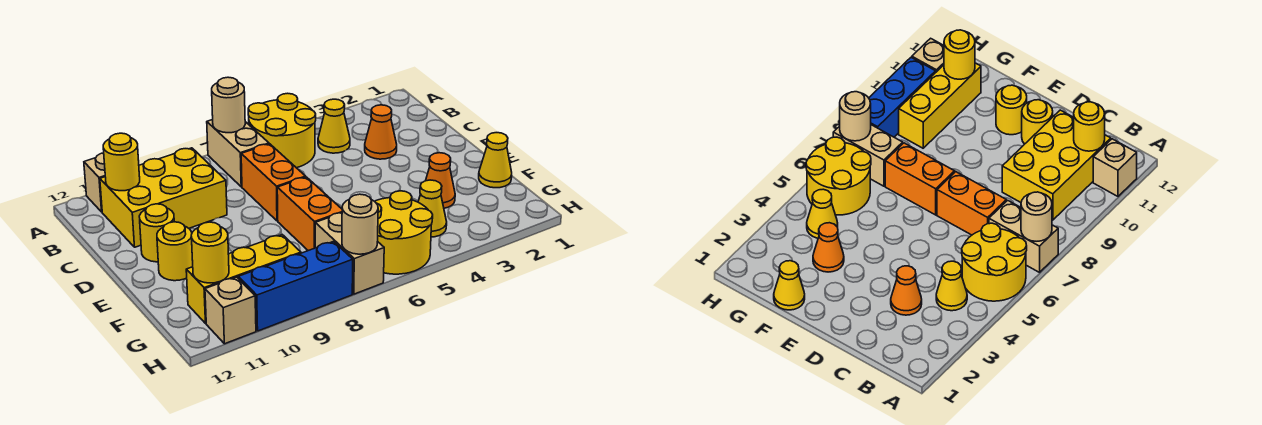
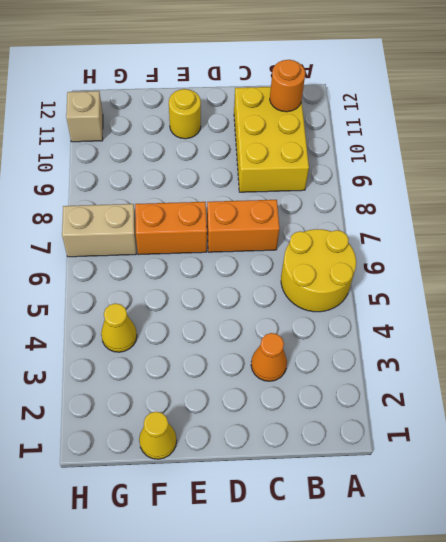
orange 1x1 round brick [270,60,305,112] -> yellow 1x1 round brick [103,133,140,191]
none -> tan 1x2 brick [207,120,269,187]
none -> tan 1x1 brick [84,153,105,212]
none -> yellow 1x1 cone [318,99,350,153]

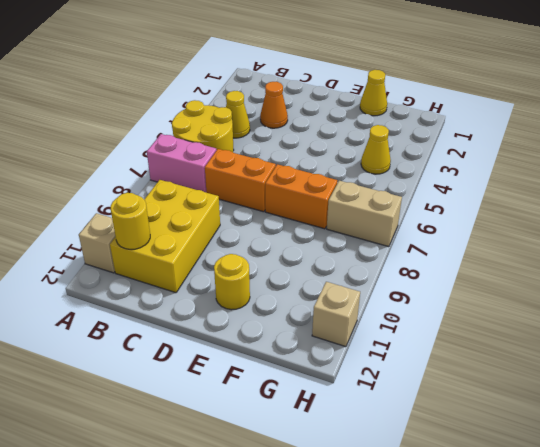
pink 1x2 brick [147,134,217,193] -> tan 1x2 brick [207,120,269,187]
none -> yellow 1x1 round brick [139,204,174,262]
none -> orange 1x1 cone [426,153,455,208]
none -> yellow 2x2 round brick [375,191,433,274]

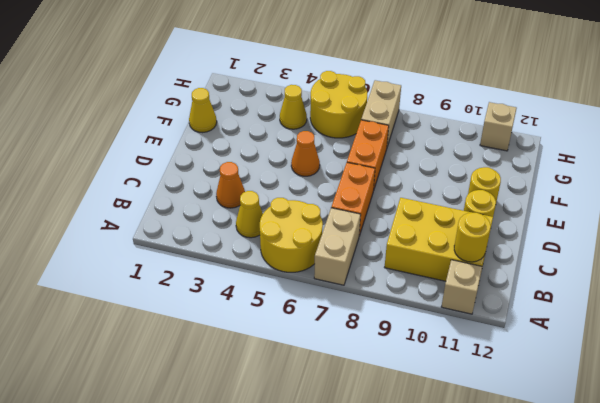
orange 1x1 cone [291,131,320,176] -> orange 1x1 cone moved to [426,153,455,208]
none -> yellow 1x3 brick [186,235,301,323]
none -> blue 1x3 brick [238,242,353,331]
none -> tan 1x1 round brick [212,77,245,133]

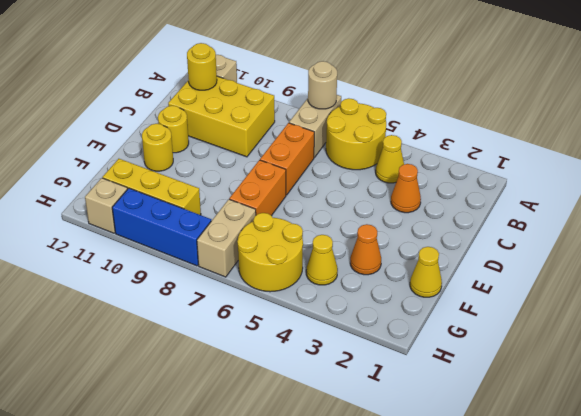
none -> yellow 1x1 round brick [191,222,229,283]
none -> tan 1x1 round brick [342,194,378,254]

